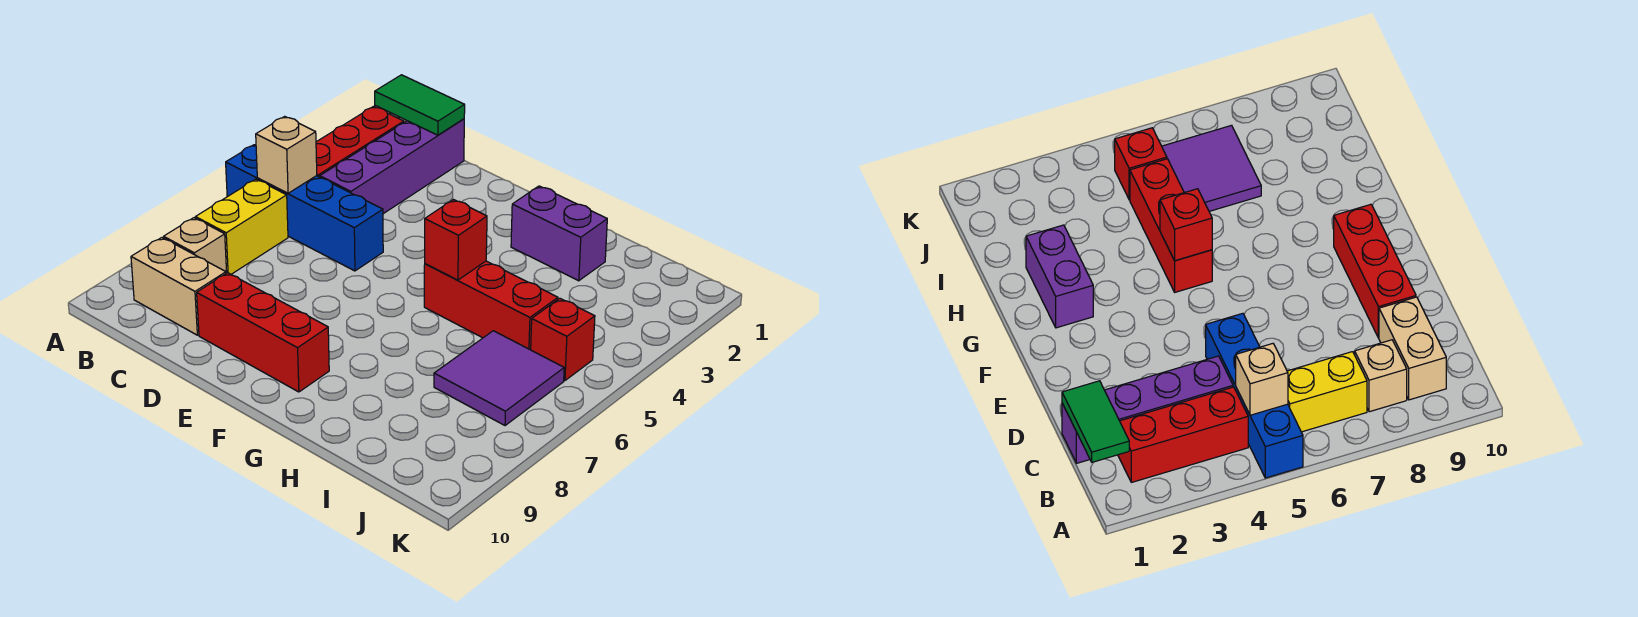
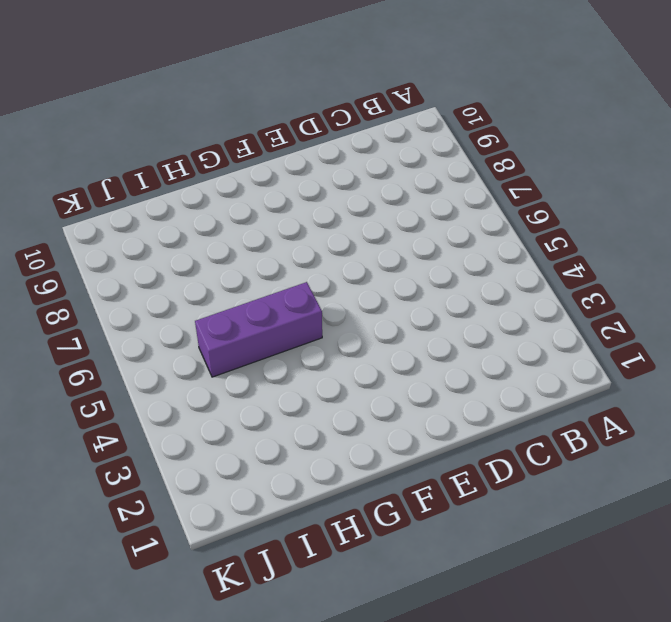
purple 1x3 brick [195,282,322,377] -> red 1x3 brick [424,261,558,350]
none -> blue 1x4 brick [226,145,383,271]
none -> red 1x3 brick [316,107,404,177]
none -> yellow 1x2 brick [195,179,288,274]

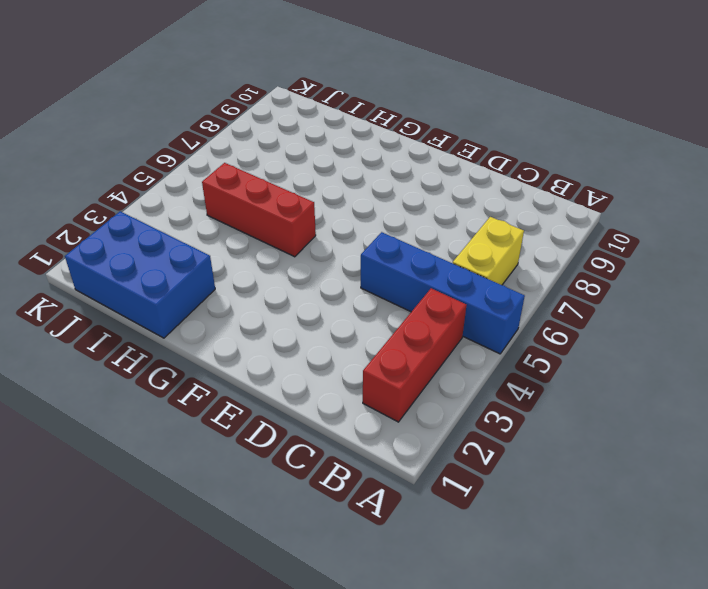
blue 2x3 brick [65,211,215,338] -> purple 1x2 brick [511,186,607,281]
none -> tan 1x1 brick [164,218,227,273]
none -> tan 1x2 brick [131,238,226,335]
none -> purple 1x4 brick [320,119,464,214]

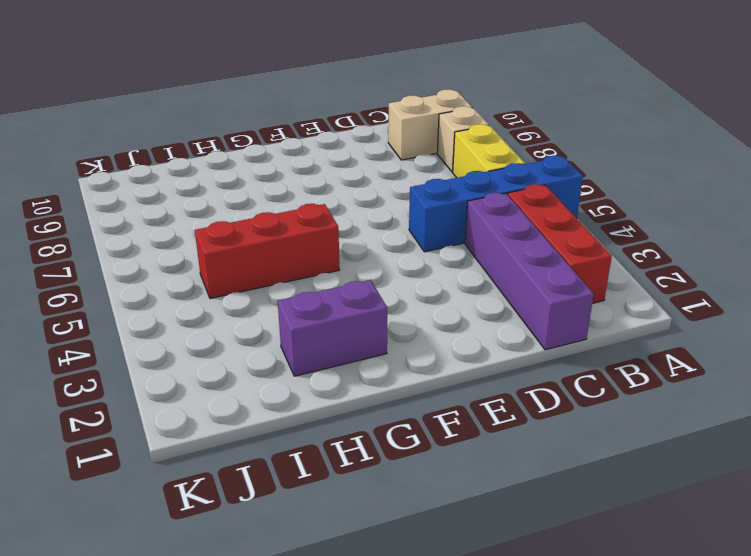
none -> red 1x3 brick [197,273,329,392]
none -> purple 2x2 tile [434,331,564,426]
none -> red 1x1 brick [531,298,595,381]

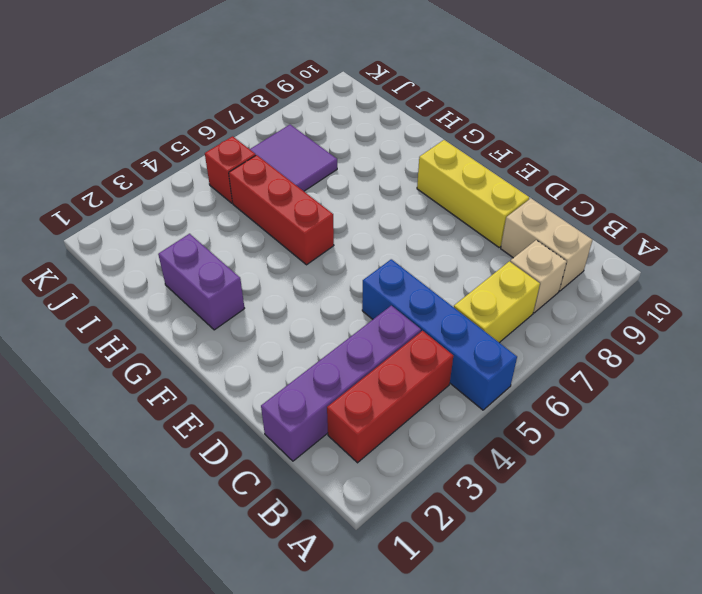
yellow 1x3 brick [417,140,529,247] -> red 1x3 brick [197,273,329,392]
none -> green 1x2 tile [375,75,465,135]
none -> tan 1x1 brick [256,116,317,193]
none -> red 1x1 brick [425,200,487,280]

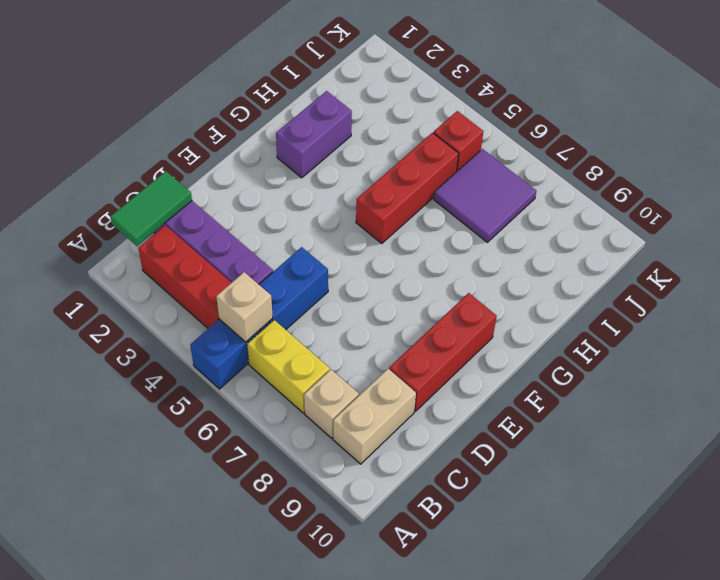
none -> red 1x1 brick [425,200,487,280]

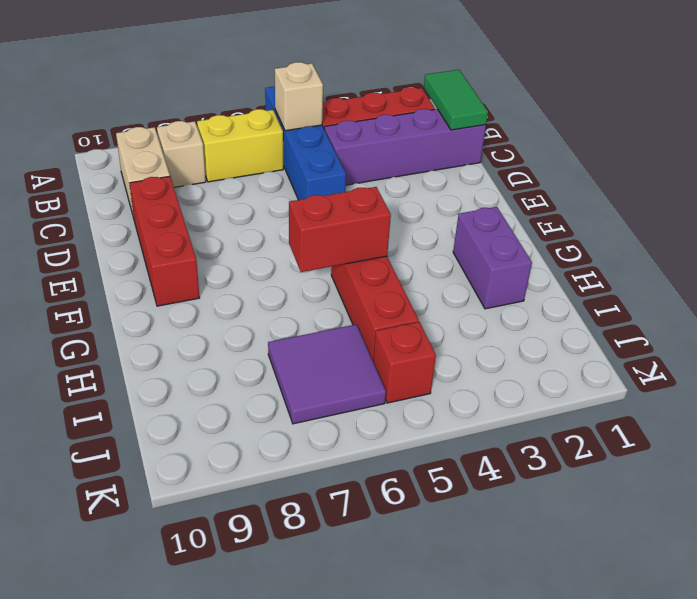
red 1x2 brick [289,187,391,272] -> red 1x1 brick [425,200,487,280]

